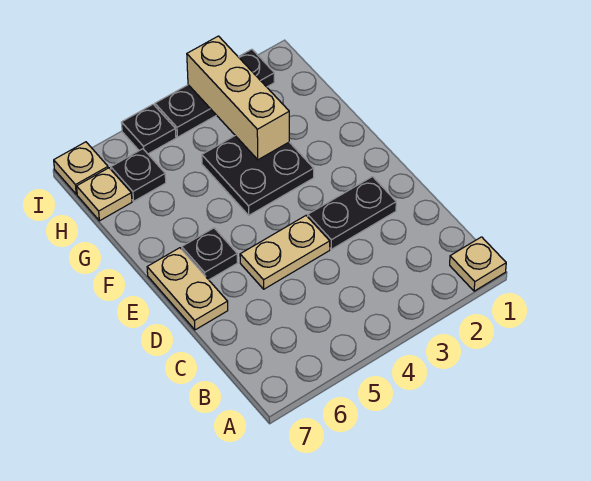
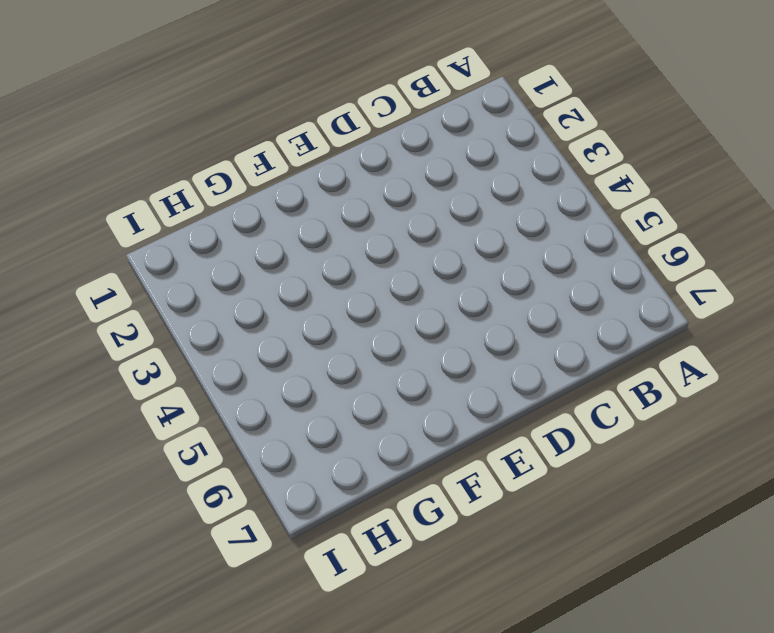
none -> tan 1x1 plate [450,237,506,291]
none -> black 1x2 plate [308,177,396,249]
none -> tan 1x2 plate [240,216,330,289]

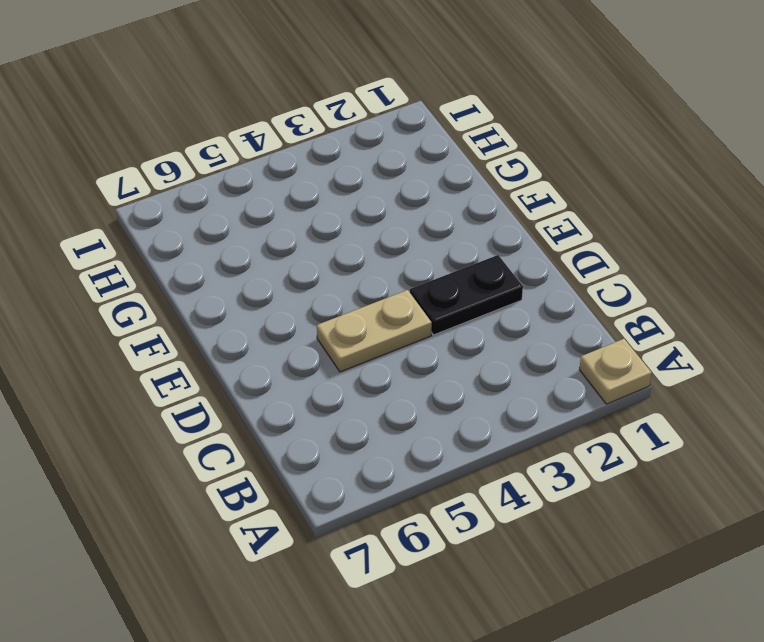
none -> tan 1x2 plate [147,248,228,330]
none -> black 1x1 plate [182,228,238,280]
none -> black 2x2 plate [202,136,314,215]

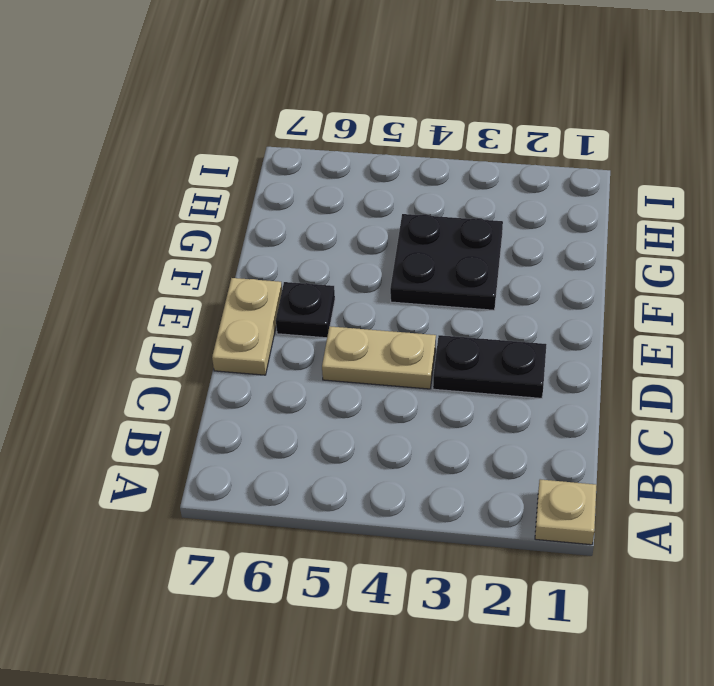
none -> black 1x1 plate [111,149,166,201]
none -> tan 1x1 plate [77,168,132,221]
none -> black 1x3 plate [155,49,274,137]

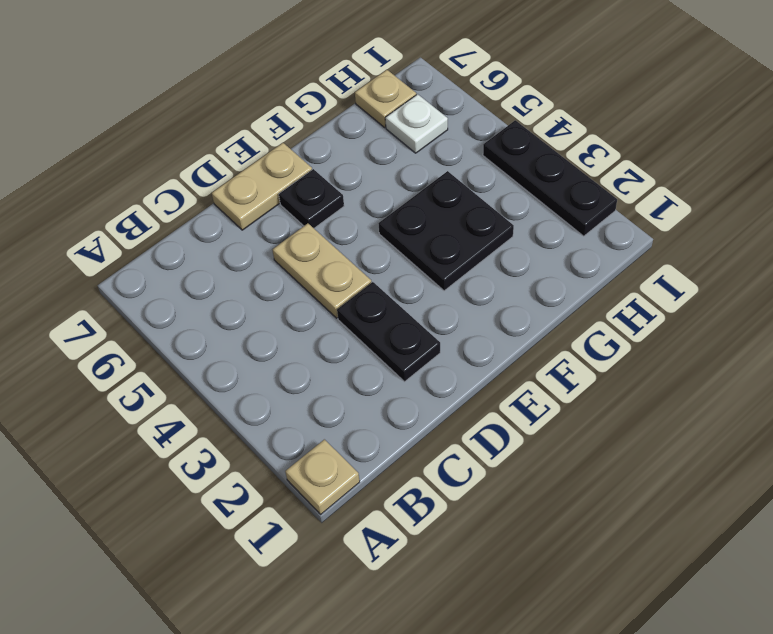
white 1x1 plate [385,94,448,153] -> black 1x1 plate [111,149,166,201]
none -> black 1x1 plate [121,104,176,154]
none -> tan 1x1 plate [54,142,108,194]
none -> tan 1x3 brick [187,36,289,160]

